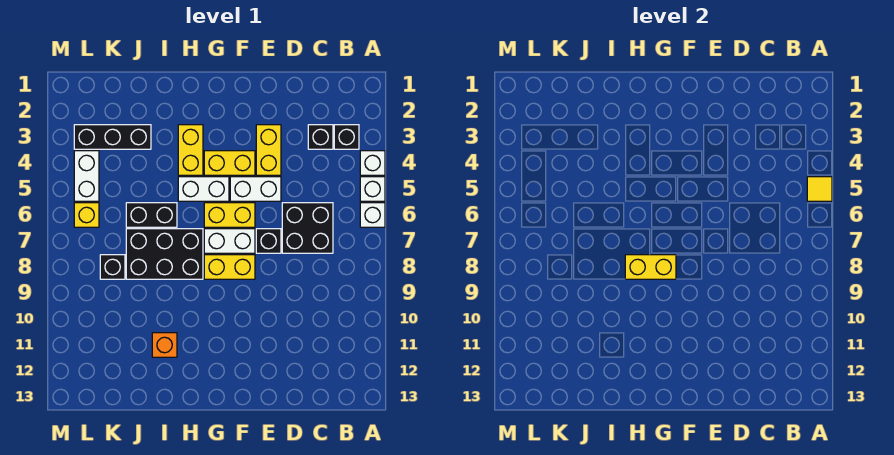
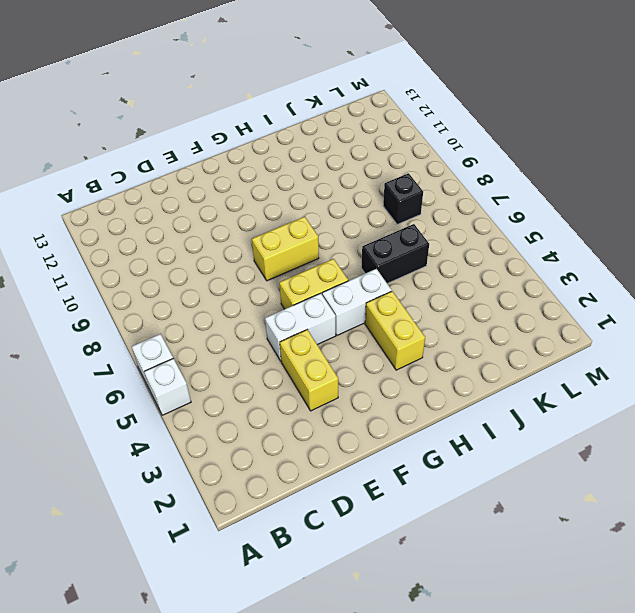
none -> white 1x1 brick [360,151,385,175]
none -> black 1x1 brick [334,125,359,149]
none -> black 1x1 brick [308,125,333,149]

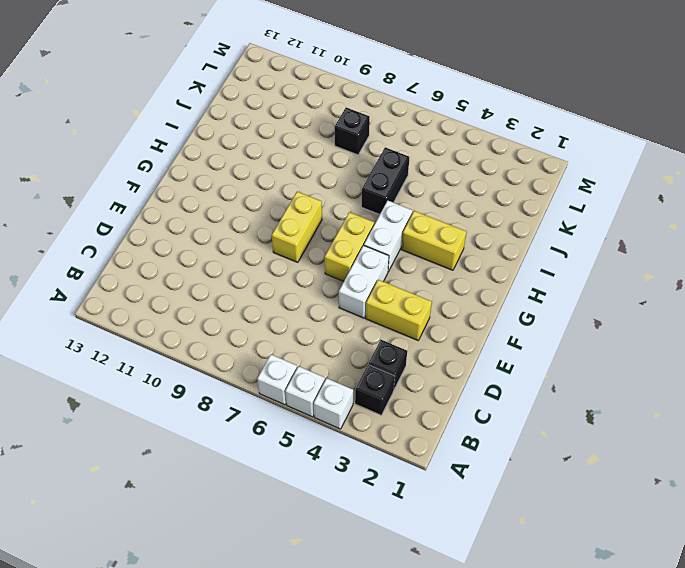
none -> black 2x2 brick [282,203,333,253]
none -> black 1x1 brick [256,229,281,253]
none -> yellow 1x2 brick [204,151,255,175]

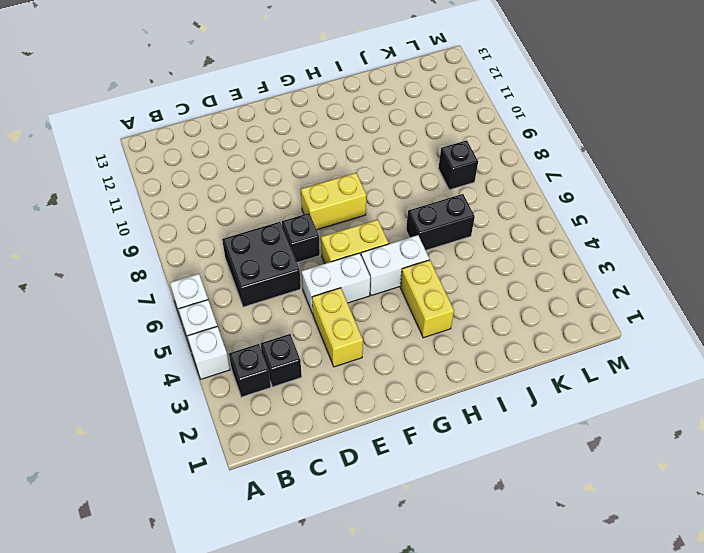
none -> yellow 1x2 brick [204,151,255,175]
none -> white 1x2 brick [204,229,255,253]
none -> black 2x3 brick [126,229,203,279]

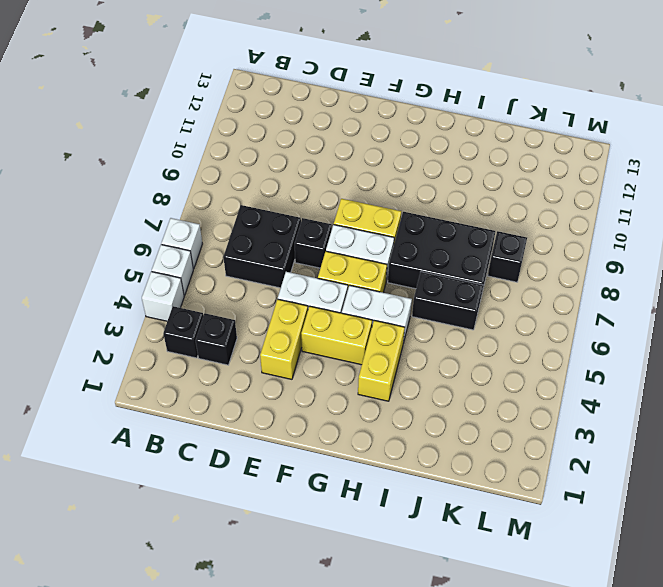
none -> orange 1x1 brick [152,333,177,357]
none -> black 1x3 brick [74,125,151,149]
none -> white 1x2 brick [74,151,99,201]

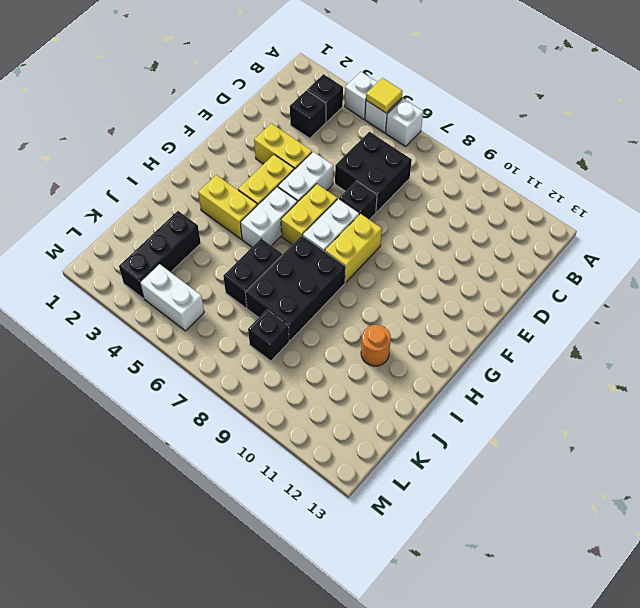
orange 1x1 round brick [361,325,391,366] -> orange 1x1 brick [152,333,177,357]
none -> yellow 1x1 brick [74,203,99,227]
none -> yellow 1x2 brick [625,255,676,279]

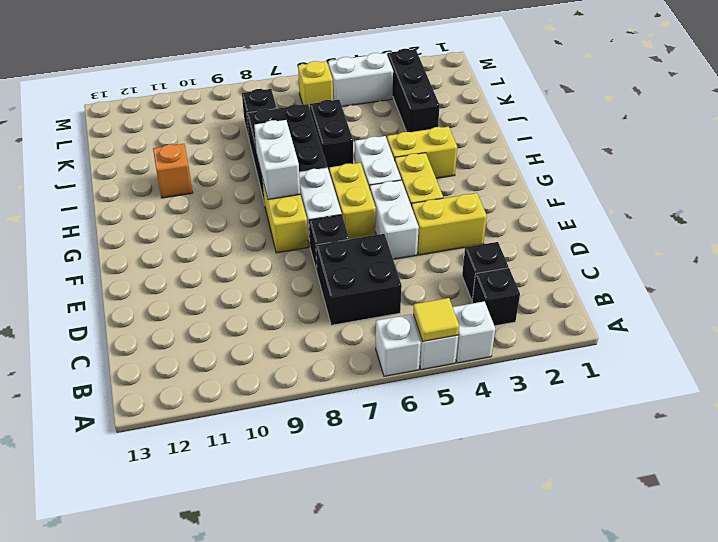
white 1x2 brick [254,120,300,199] -> yellow 1x2 brick [625,255,676,279]

